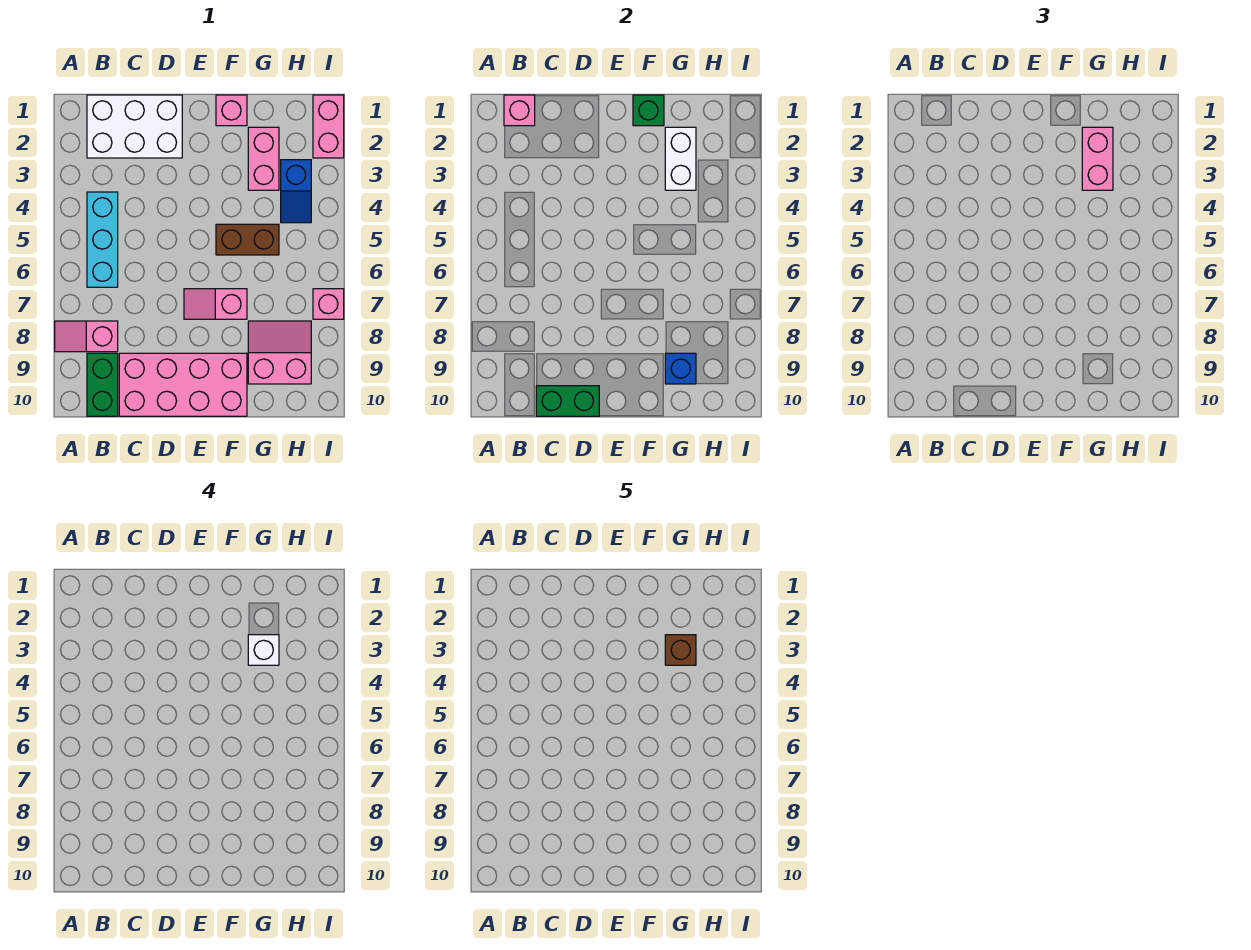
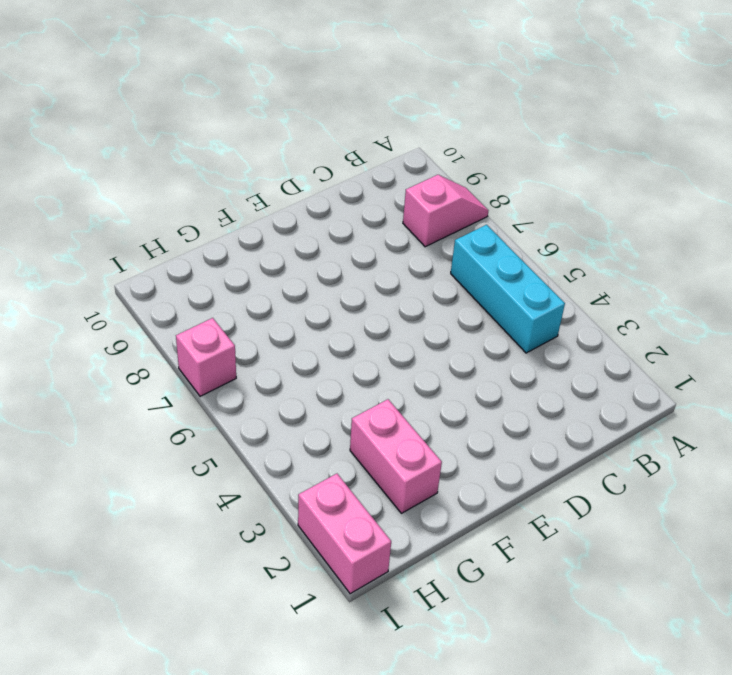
none -> white 2x3 brick [87,95,182,158]
none -> green 1x2 brick [87,353,118,416]
none -> pink 2x4 brick [119,353,247,416]

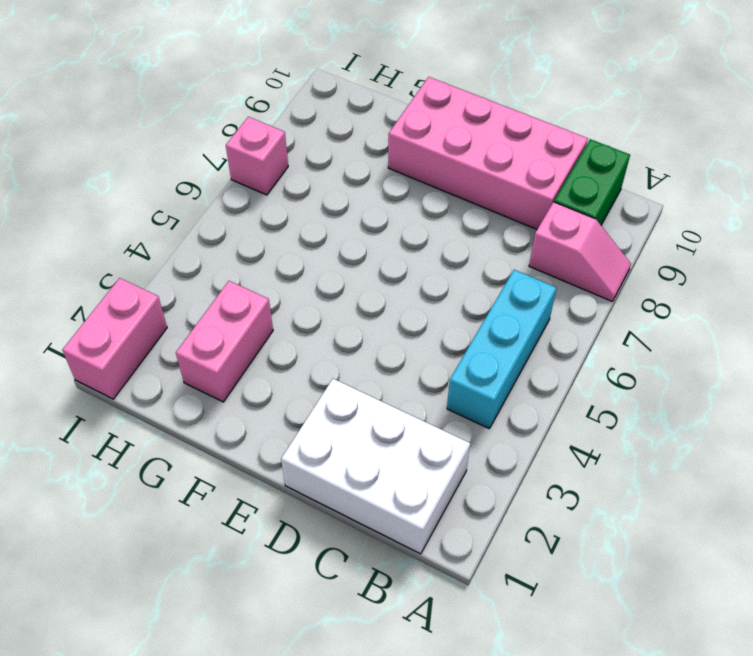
none -> pink 1x2 slope [184,289,247,319]
none -> pink 1x1 brick [216,95,247,126]
none -> brown 1x2 brick [216,224,279,255]

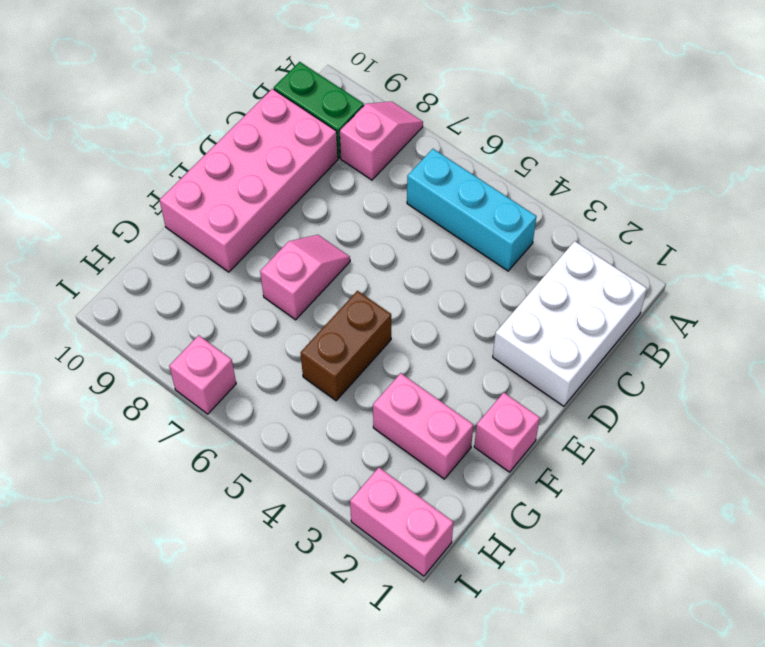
none -> pink 2x2 slope [248,321,311,384]
none -> blue 1x2 slope [281,160,311,223]
none -> pink 1x1 brick [504,95,535,126]

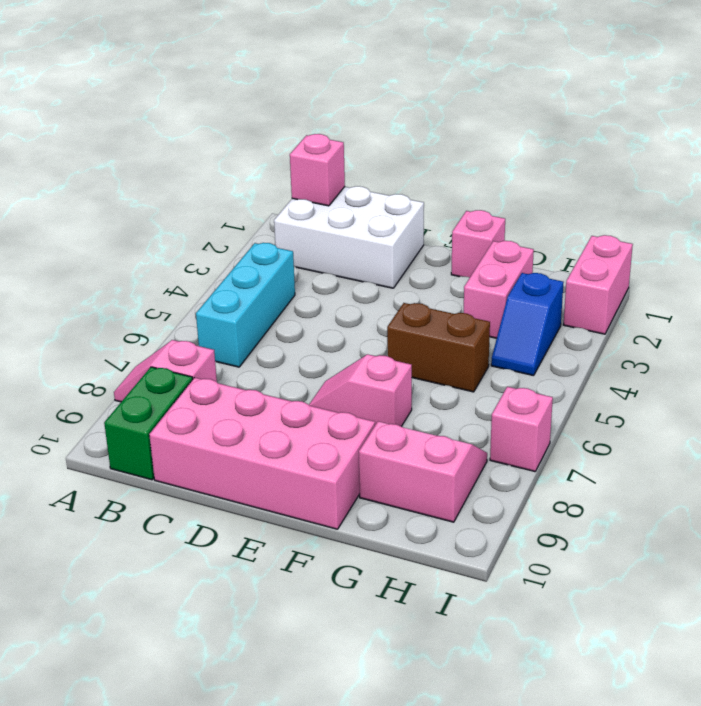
none -> green 1x2 brick [536,386,599,416]
none -> green 1x1 brick [633,95,664,126]
none -> white 1x2 brick [665,127,696,190]

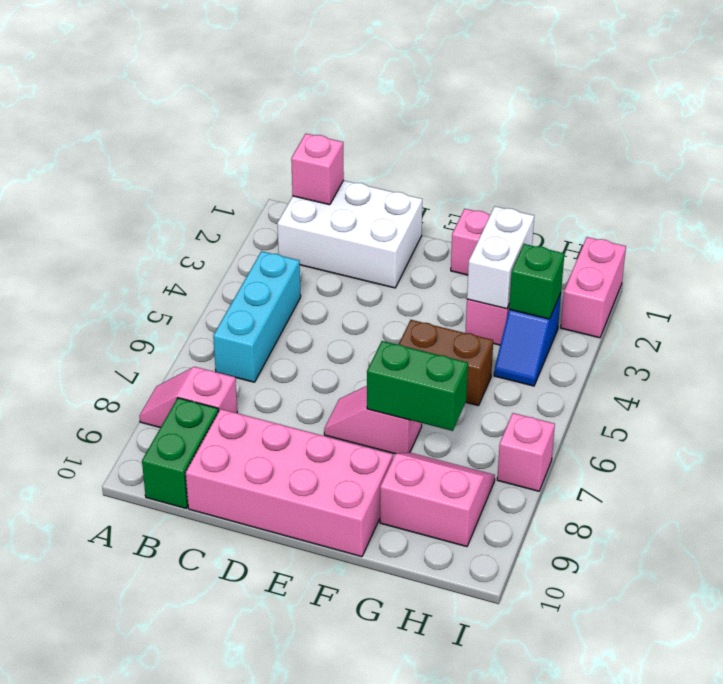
green 1x2 brick [367,341,468,431] -> green 1x2 brick moved to [536,386,599,416]
green 1x1 brick [509,244,564,319] -> green 1x1 brick moved to [633,95,664,126]
none -> blue 1x1 brick [665,353,696,384]
none -> pink 1x2 brick [1082,127,1113,190]
none -> white 1x1 brick [248,635,279,665]

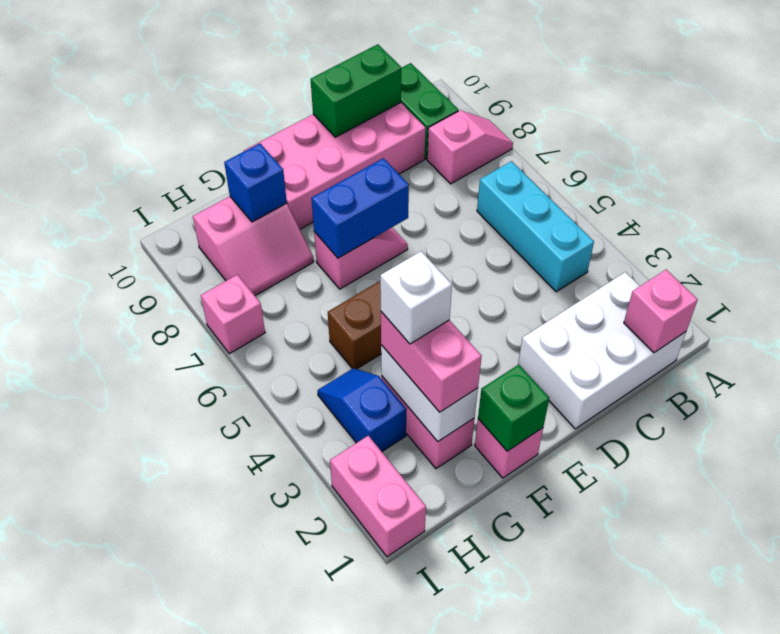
blue 1x2 brick [311,158,409,258] -> none
none -> brown 1x1 brick [665,635,696,665]

